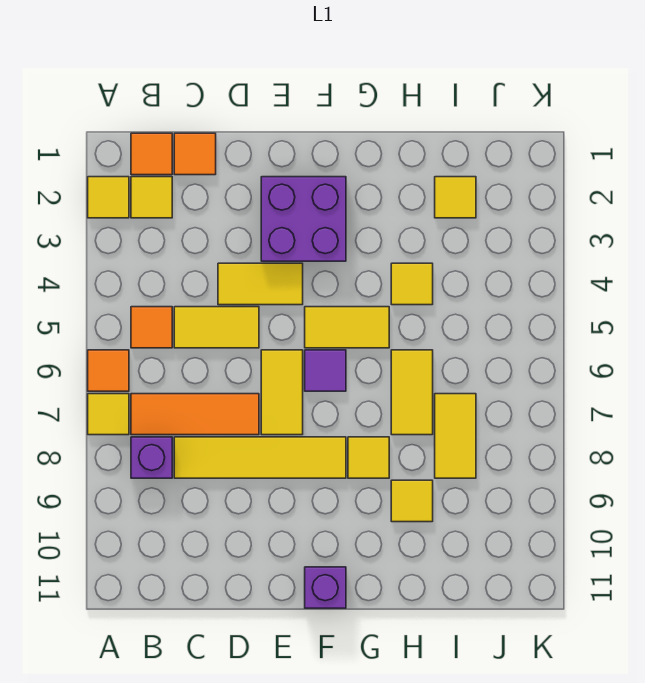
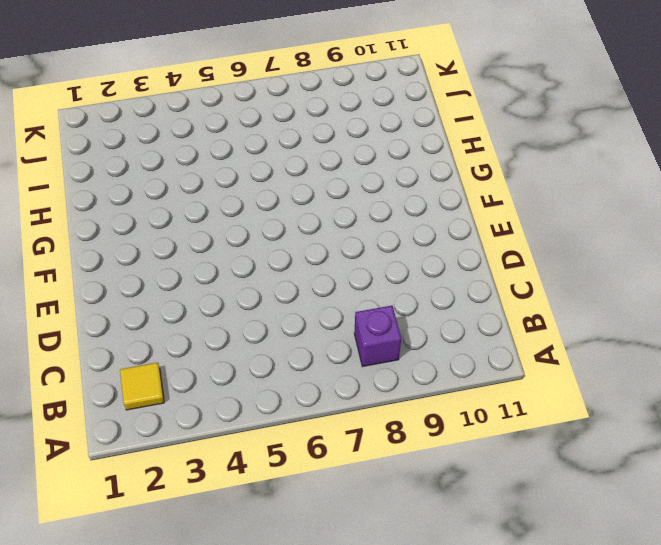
none -> yellow 1x1 tile [88,177,129,218]
none -> orange 1x1 tile [88,350,129,391]
none -> yellow 1x1 tile [88,394,129,435]

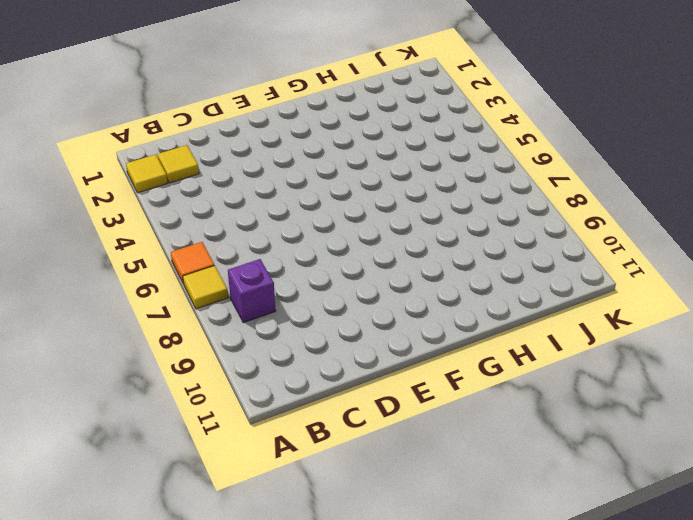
none -> orange 1x1 tile [131,133,172,175]
none -> orange 1x1 tile [131,307,172,348]
none -> orange 1x3 tile [131,394,259,435]

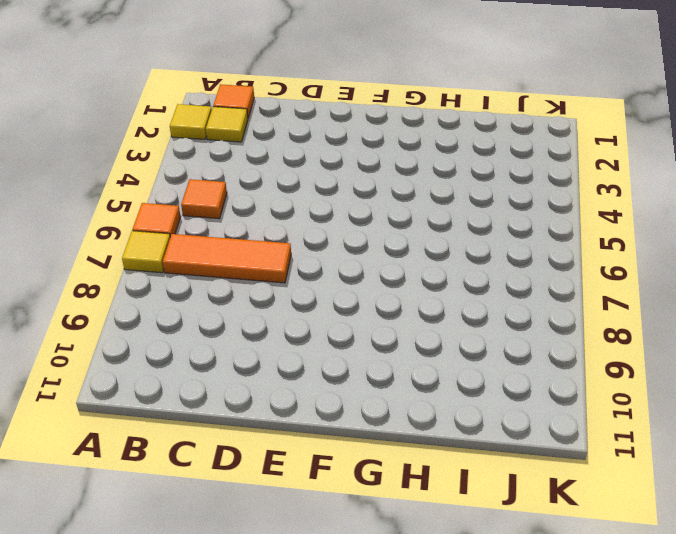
none -> purple 1x1 brick [131,437,172,478]
none -> orange 1x1 tile [174,133,216,175]
none -> yellow 1x2 tile [174,307,259,348]

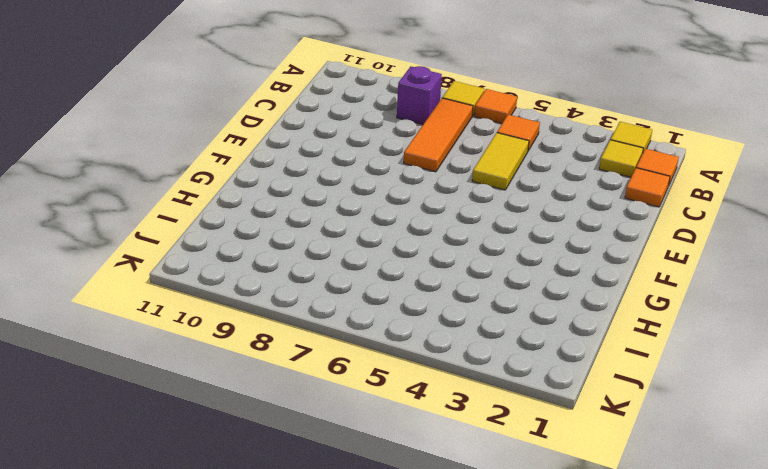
none -> yellow 1x4 tile [174,437,346,478]
none -> yellow 1x2 tile [218,263,303,305]
none -> purple 2x2 brick [261,177,346,261]

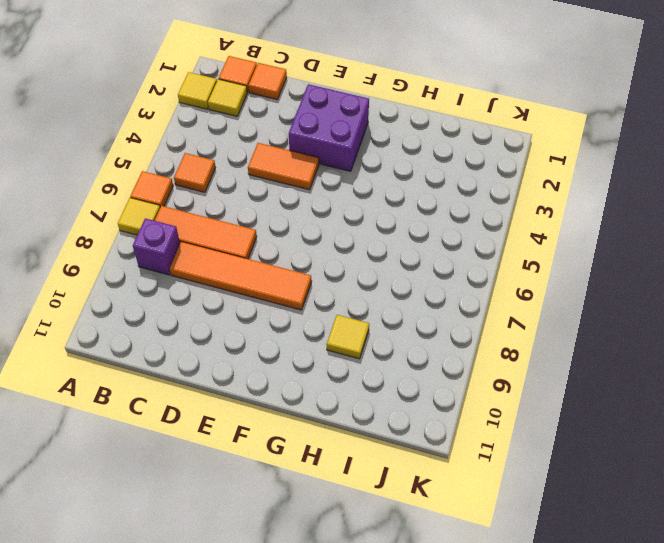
orange 1x4 tile [170,242,312,310] -> yellow 1x4 tile [174,437,346,478]
orange 1x2 tile [248,143,319,190] -> yellow 1x2 tile [218,263,303,305]
none -> yellow 1x2 tile [174,307,259,348]
none -> yellow 1x2 tile [261,350,303,435]
none -> yellow 1x2 tile [305,307,389,348]

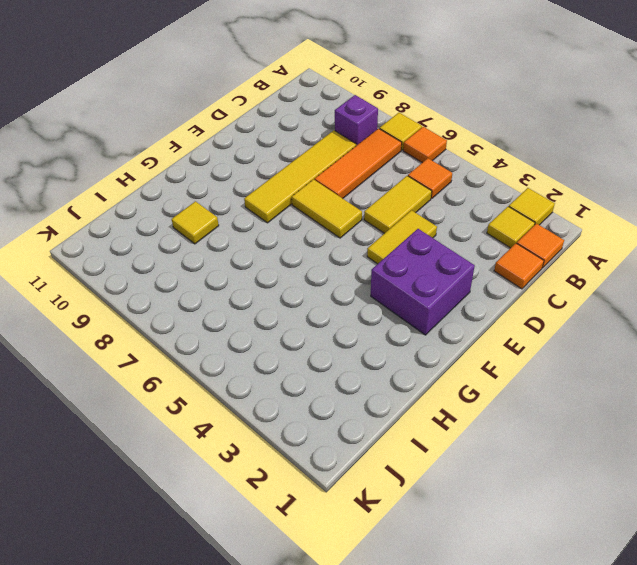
none -> yellow 1x2 tile [305,307,389,348]
none -> purple 1x1 tile [305,350,346,391]
none -> purple 1x1 brick [305,567,346,608]

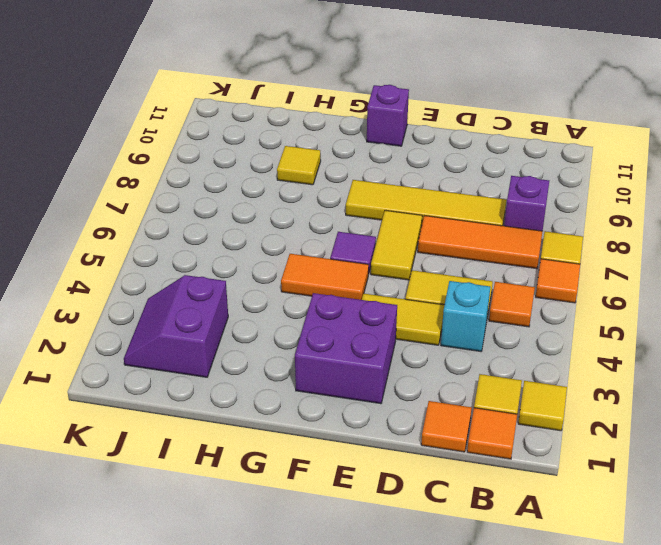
cyan 1x1 brick [441,281,490,351] -> none
orange 1x2 tile [281,254,369,300] -> yellow 1x2 tile [305,307,389,348]
purple 2x2 slope [124,275,228,377] -> yellow 1x1 tile [435,177,476,218]
none -> yellow 1x1 tile [348,437,389,478]
none -> yellow 1x1 tile [391,263,433,305]
none -> yellow 1x2 tile [391,350,433,435]

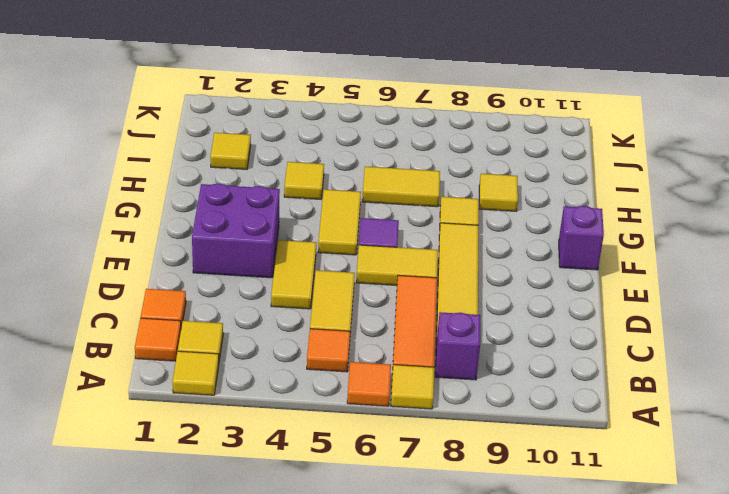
none -> yellow 1x2 tile [435,394,476,478]

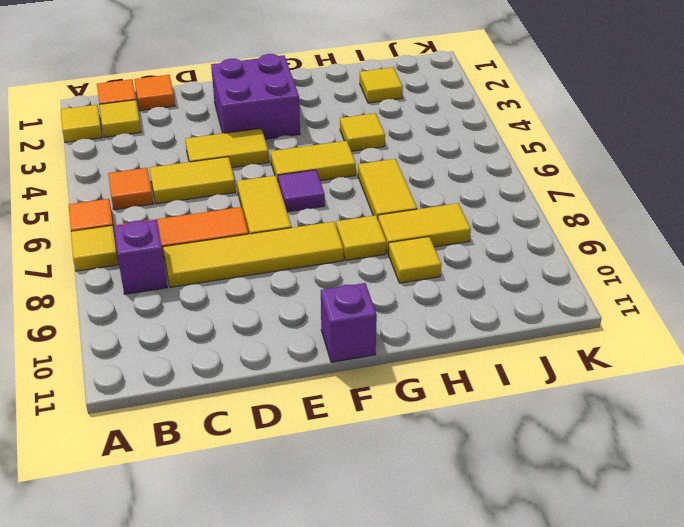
yellow 1x2 tile [378,203,471,254] -> yellow 1x2 tile turned to [435,394,476,478]

